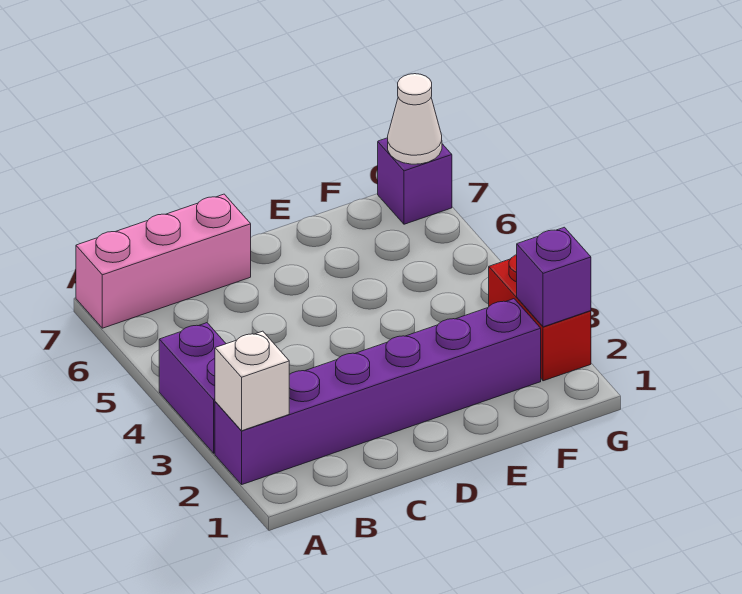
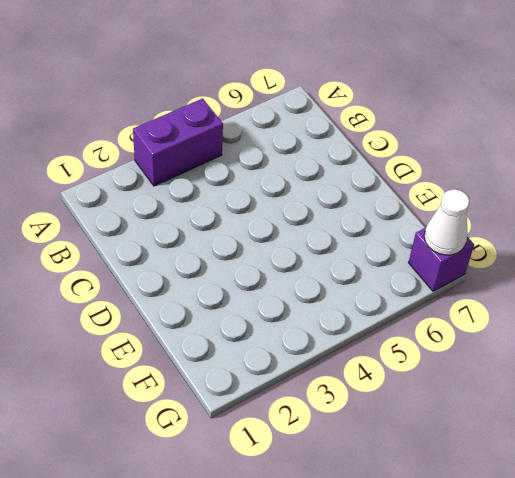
none -> purple 1x6 brick [215,299,541,484]
none -> pink 1x3 brick [76,194,251,328]

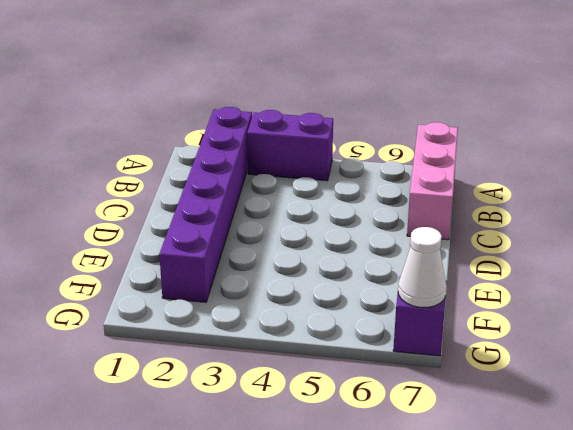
none -> red 1x2 brick [489,255,591,381]
none -> white 1x1 brick [215,331,289,431]

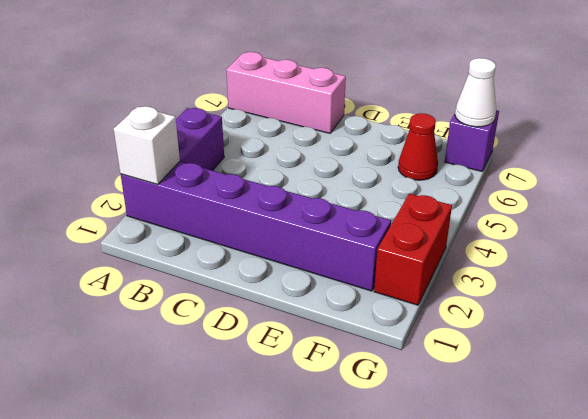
red 1x1 cone [398,113,438,180] -> none
none -> purple 1x1 brick [517,227,591,327]

